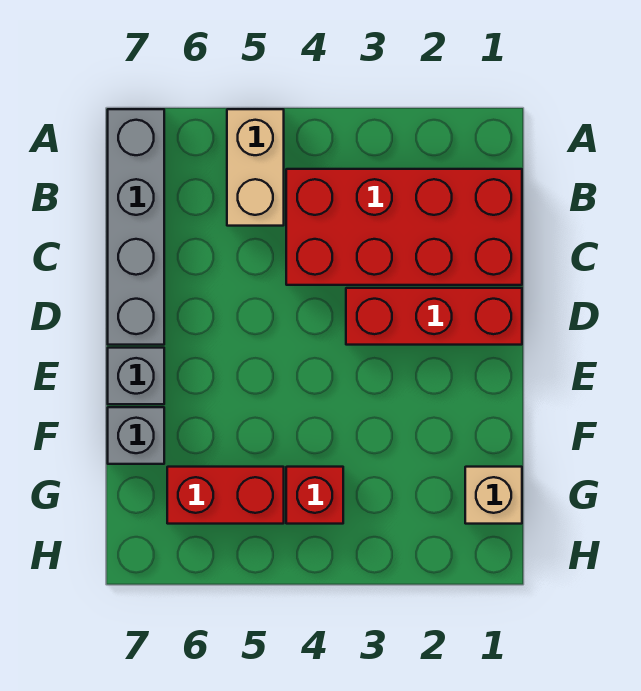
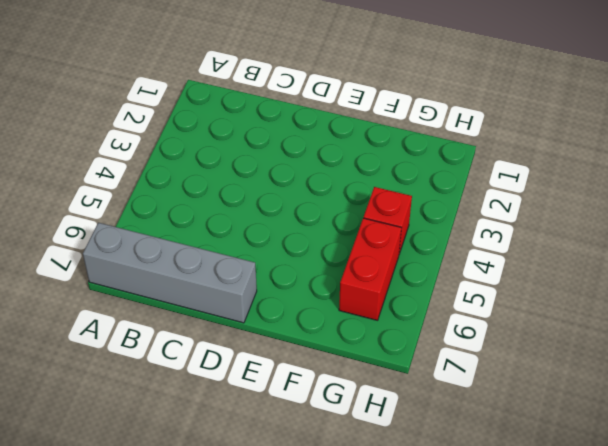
none -> tan 1x2 brick [227,109,284,226]
none -> red 2x4 brick [286,169,522,285]

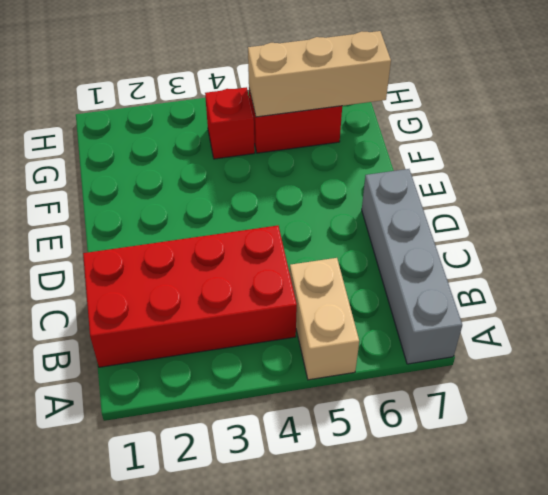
tan 1x3 brick [248,31,391,117] -> none
none -> red 1x3 brick [346,288,522,345]
none -> grey 1x1 brick [108,348,164,404]

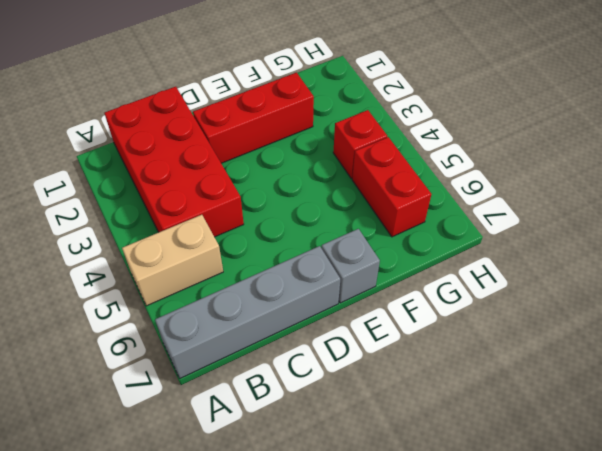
red 1x3 brick [193,73,314,163] -> red 1x3 brick turned to [346,288,522,345]
none -> grey 1x1 brick [108,407,164,464]
none -> tan 1x1 brick [465,467,522,524]

